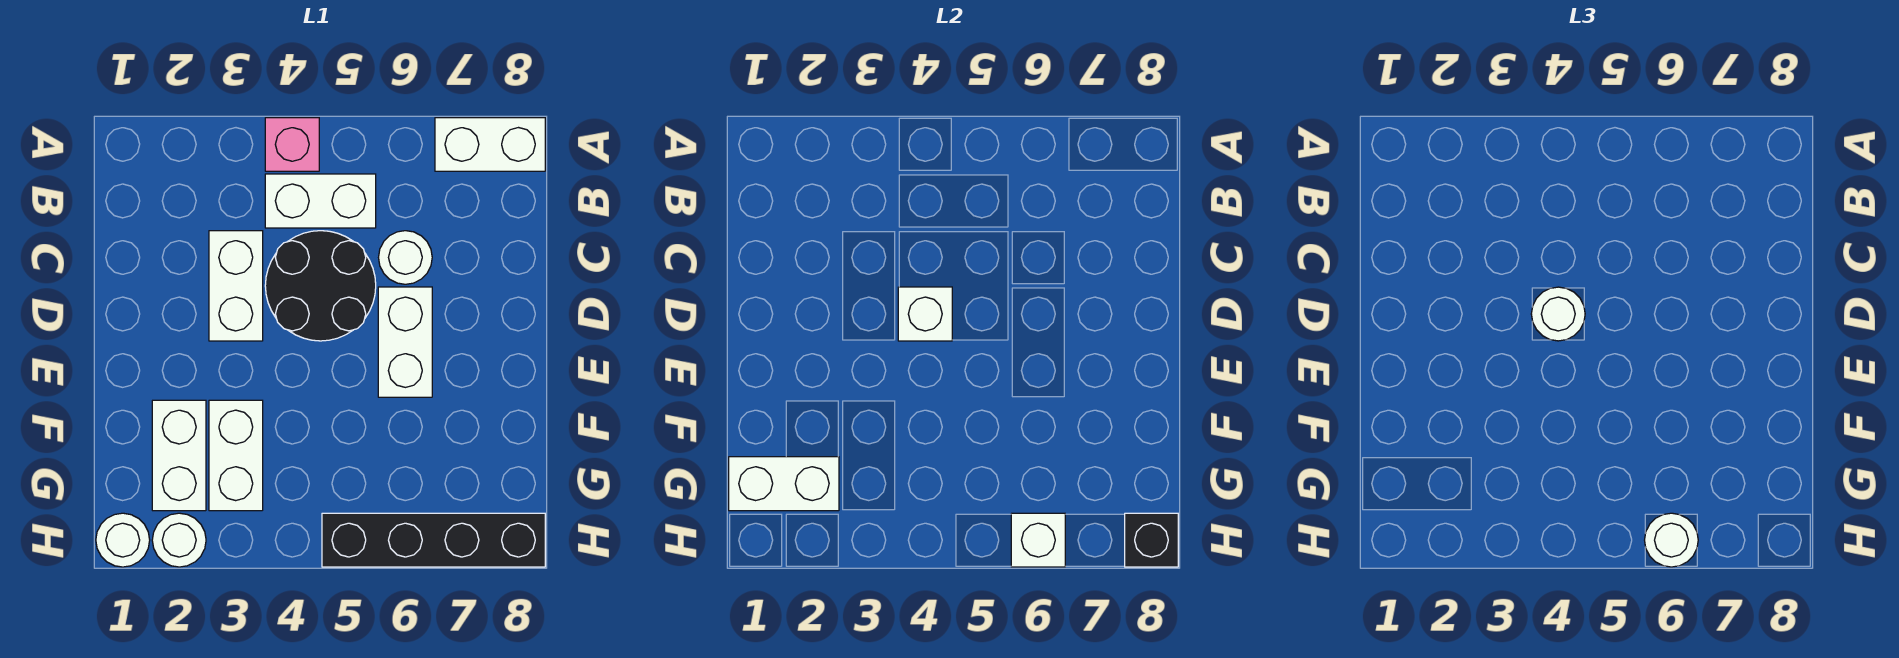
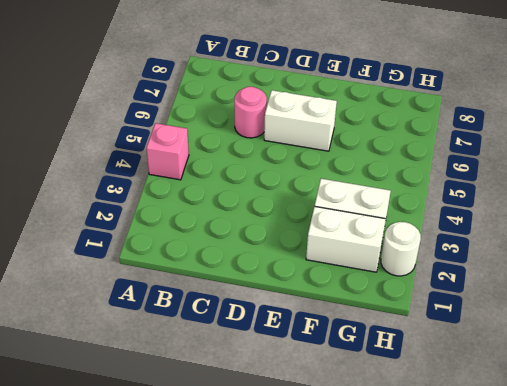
pink 1x1 round brick [234,87,267,138] -> white 1x1 round brick [379,231,432,284]
none -> white 1x2 brick [435,118,545,171]
none -> white 1x2 brick [265,174,376,228]
none -> white 1x2 brick [209,231,263,341]

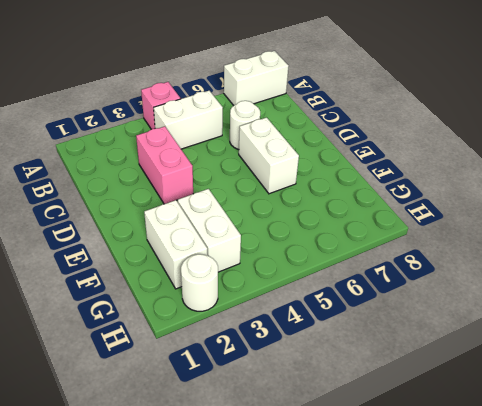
pink 1x2 brick [136,126,193,204] -> white 1x2 brick [209,231,263,341]
none -> black 2x2 round brick [265,231,376,341]
none -> white 1x1 round brick [96,513,150,567]
none -> black 1x4 brick [322,513,545,567]

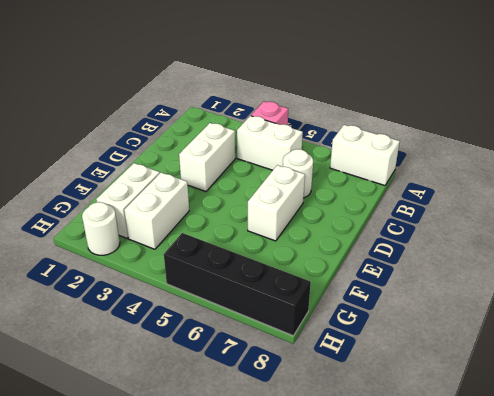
none -> black 2x2 round brick [265,231,376,341]
none -> white 1x1 round brick [96,513,150,567]
none -> white 1x1 brick [898,287,952,341]

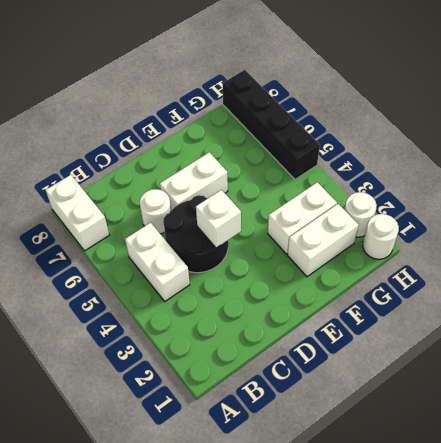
none -> pink 1x1 brick [265,118,319,171]
none -> white 1x2 brick [209,231,263,341]
none -> white 1x2 brick [729,457,839,511]

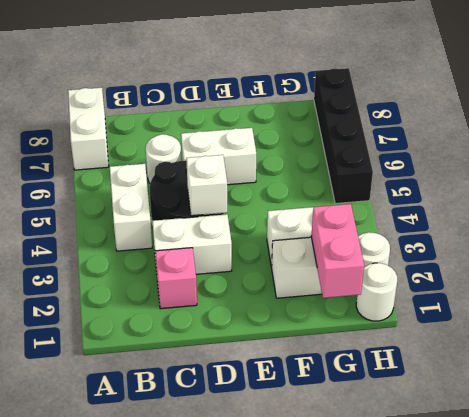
pink 1x1 brick [155,248,197,309] -> pink 1x1 brick moved to [265,118,319,171]
pink 1x2 brick [311,204,364,298] -> white 1x2 brick [729,457,839,511]
none -> white 1x1 brick [1011,513,1065,567]
none -> black 1x1 brick [1125,513,1178,567]
none -> white 1x1 round brick [1531,287,1585,341]

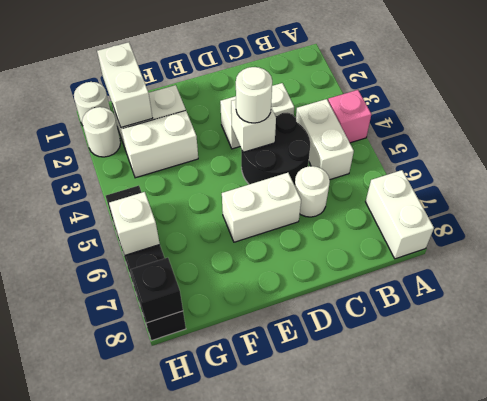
none -> white 1x1 round brick [1645,513,1698,567]

